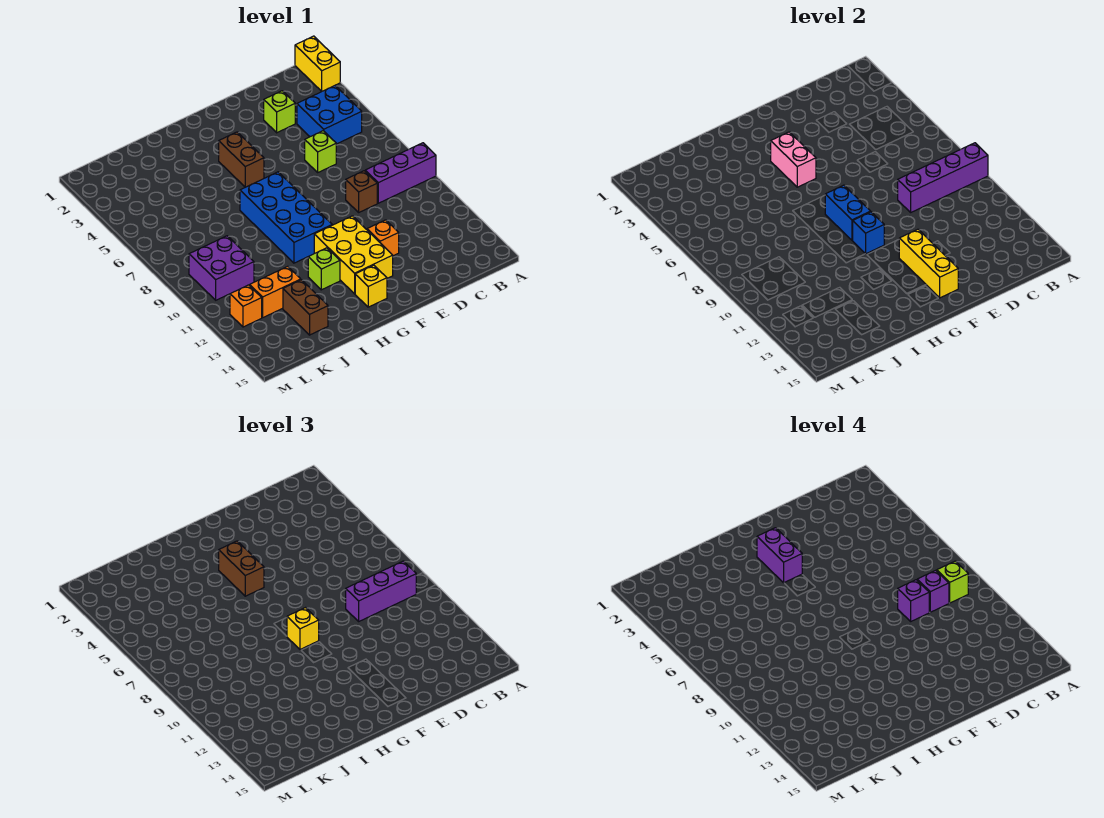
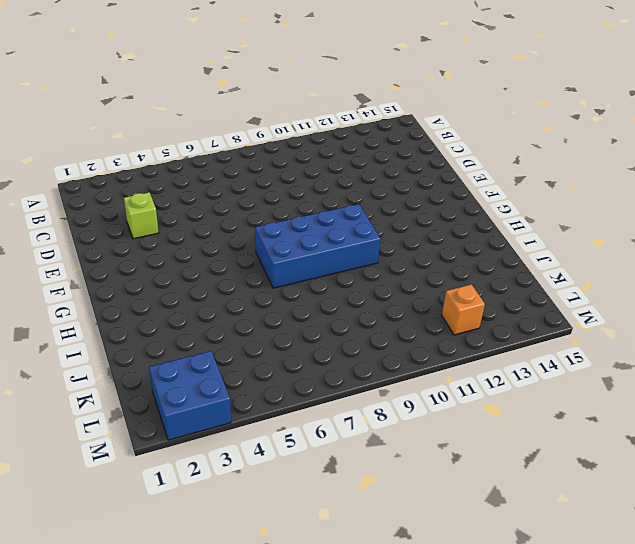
blue 2x2 brick [149,351,231,440] -> blue 2x2 brick moved to [297,86,362,144]
none -> yellow 1x2 brick [295,36,340,91]
none -> purple 1x3 brick [365,143,436,203]
none -> lime 1x1 brick [305,131,336,172]

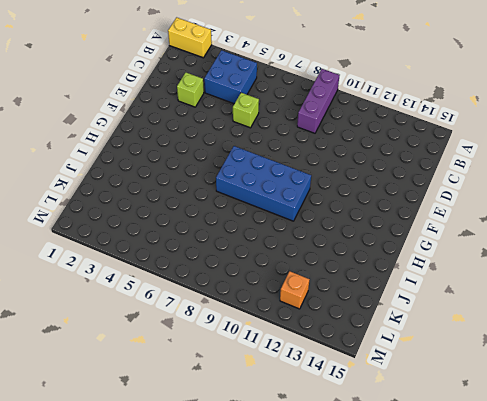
none -> brown 1x1 brick [346,171,377,212]
none -> orange 1x1 brick [367,220,399,256]
none -> yellow 2x3 brick [314,216,393,294]

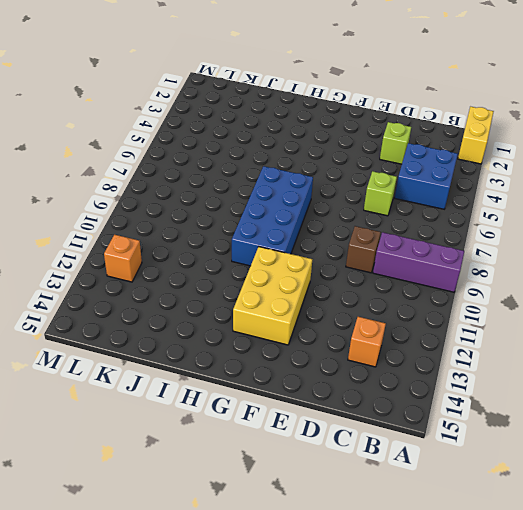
orange 1x1 brick [348,317,386,367] -> orange 1x1 brick moved to [367,220,399,256]
none -> brown 1x2 brick [219,132,264,187]
none -> yellow 1x1 brick [355,265,387,307]
none -> lime 1x1 brick [308,248,340,290]

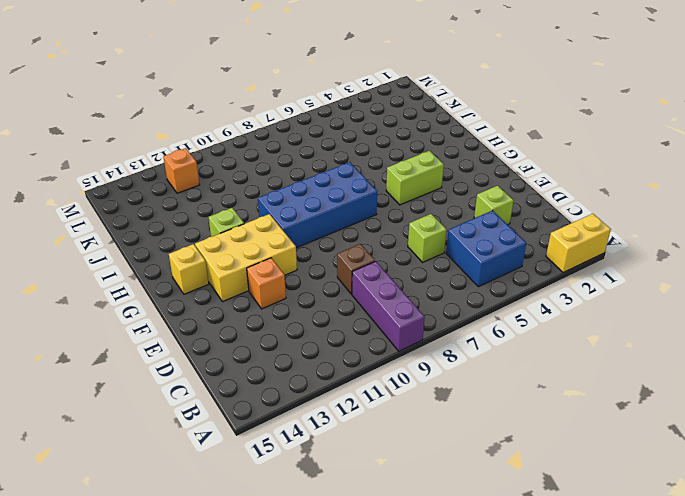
lime 1x2 brick [386,151,444,205] -> brown 1x2 brick [219,132,264,187]
none -> orange 1x2 brick [250,266,301,317]
none -> brown 1x2 brick [283,280,328,335]
none -> purple 2x2 brick [189,236,254,300]

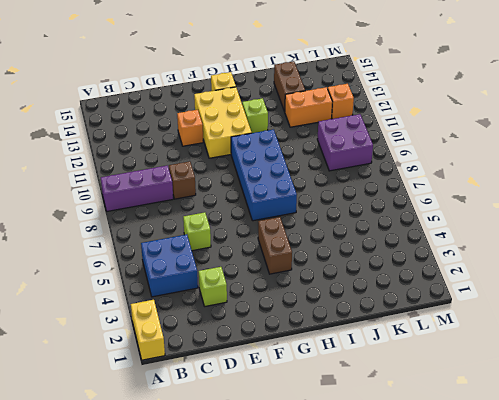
none -> purple 1x4 brick [898,143,988,212]
none -> yellow 1x3 brick [899,229,958,298]
none -> pink 1x2 brick [771,132,816,187]

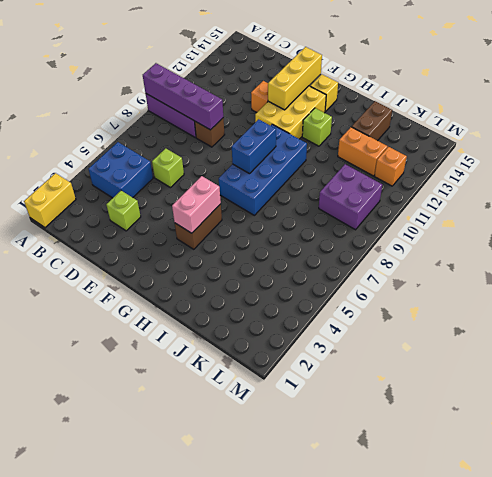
none -> blue 1x1 brick [853,212,884,254]
none -> purple 1x3 brick [346,561,416,621]
none -> brown 1x2 brick [219,541,264,596]

